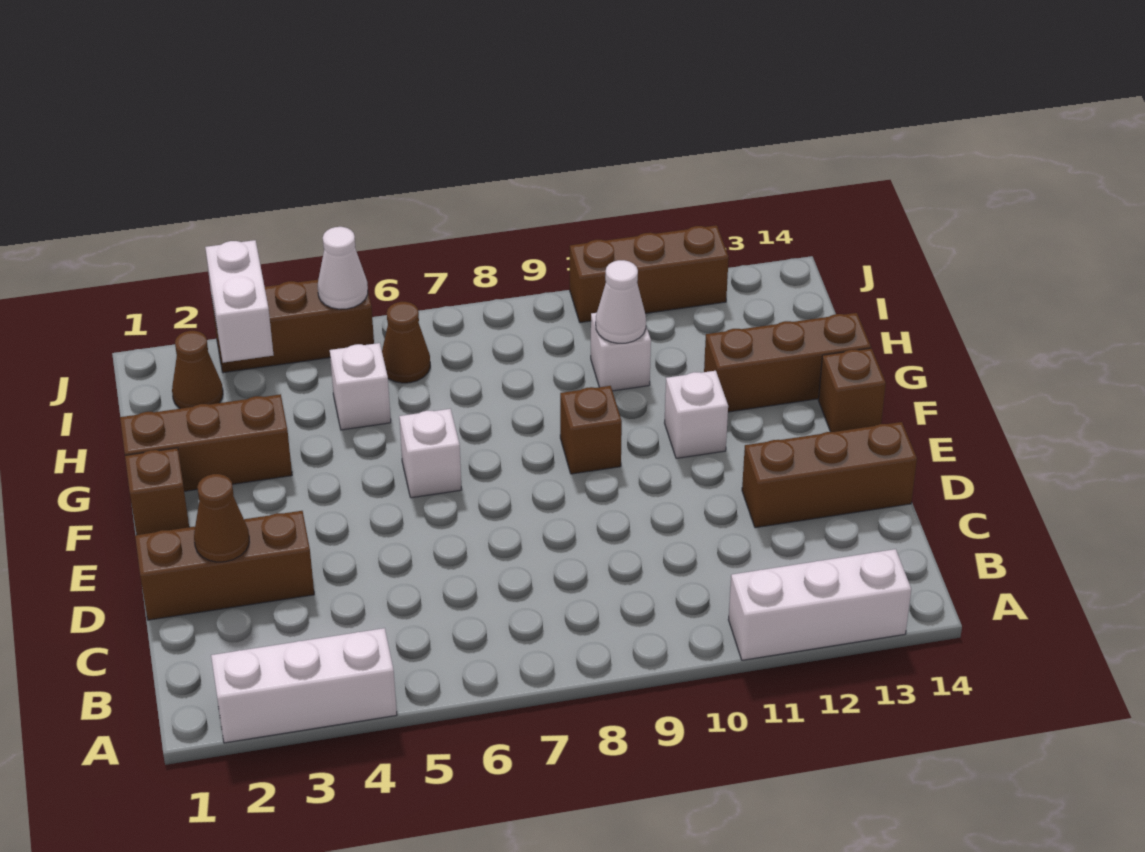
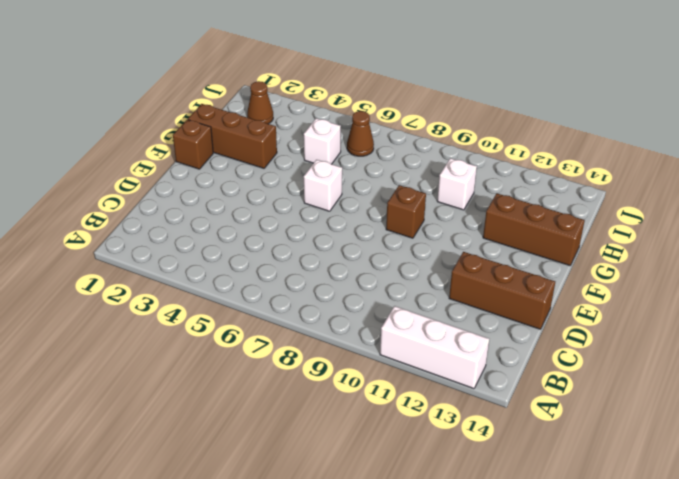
none -> white 1x3 brick [211,628,397,743]
none -> brown 1x3 brick [135,511,314,620]
none -> white 1x1 brick [665,371,728,458]

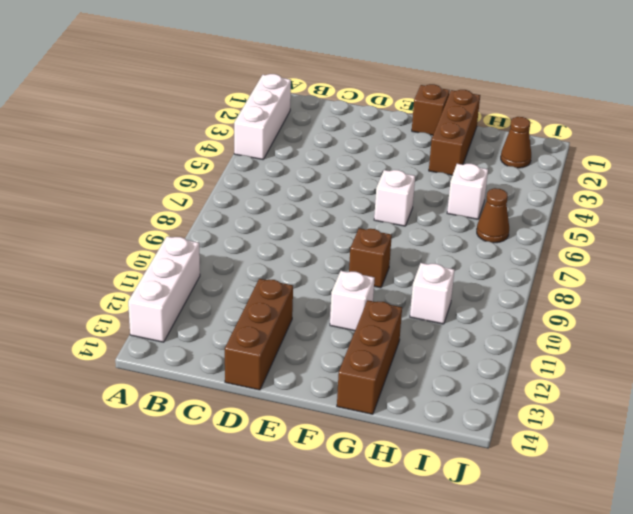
none -> brown 1x3 brick [135,511,314,620]
none -> brown 1x1 brick [818,348,886,432]
none -> brown 1x3 brick [212,280,374,373]

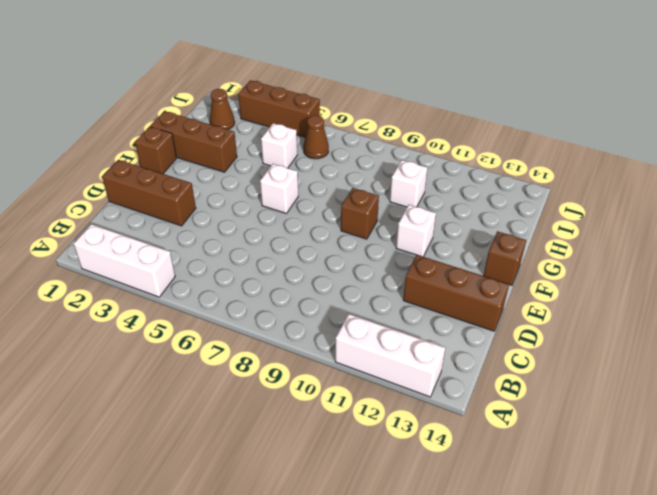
none -> brown 1x3 brick [704,313,871,412]
none -> brown 1x3 brick [570,225,729,323]
none -> brown 1x1 cone [194,474,249,562]

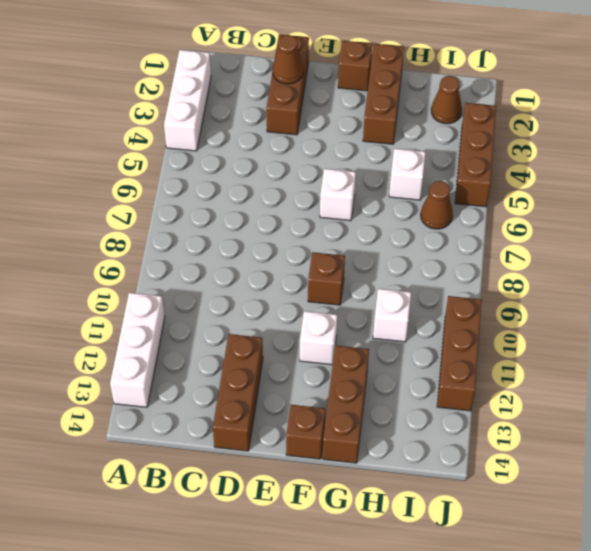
none -> white 1x1 cone [596,260,646,343]
none -> white 1x2 brick [205,240,273,363]
none -> white 1x1 cone [318,227,368,309]

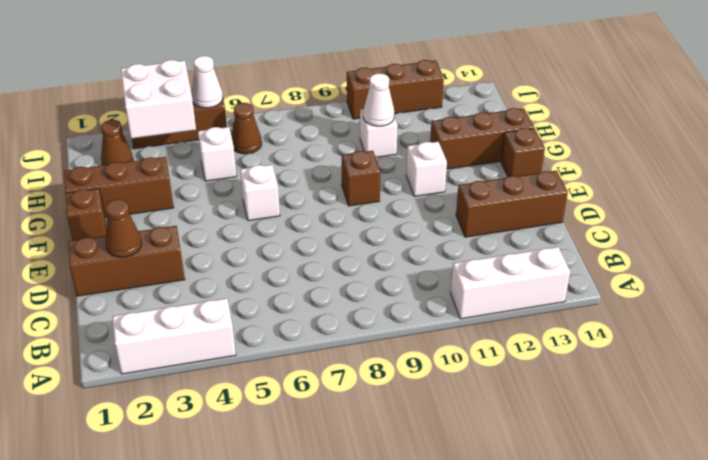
white 2x2 brick [121,60,196,139] -> white 1x2 brick [205,240,273,363]

